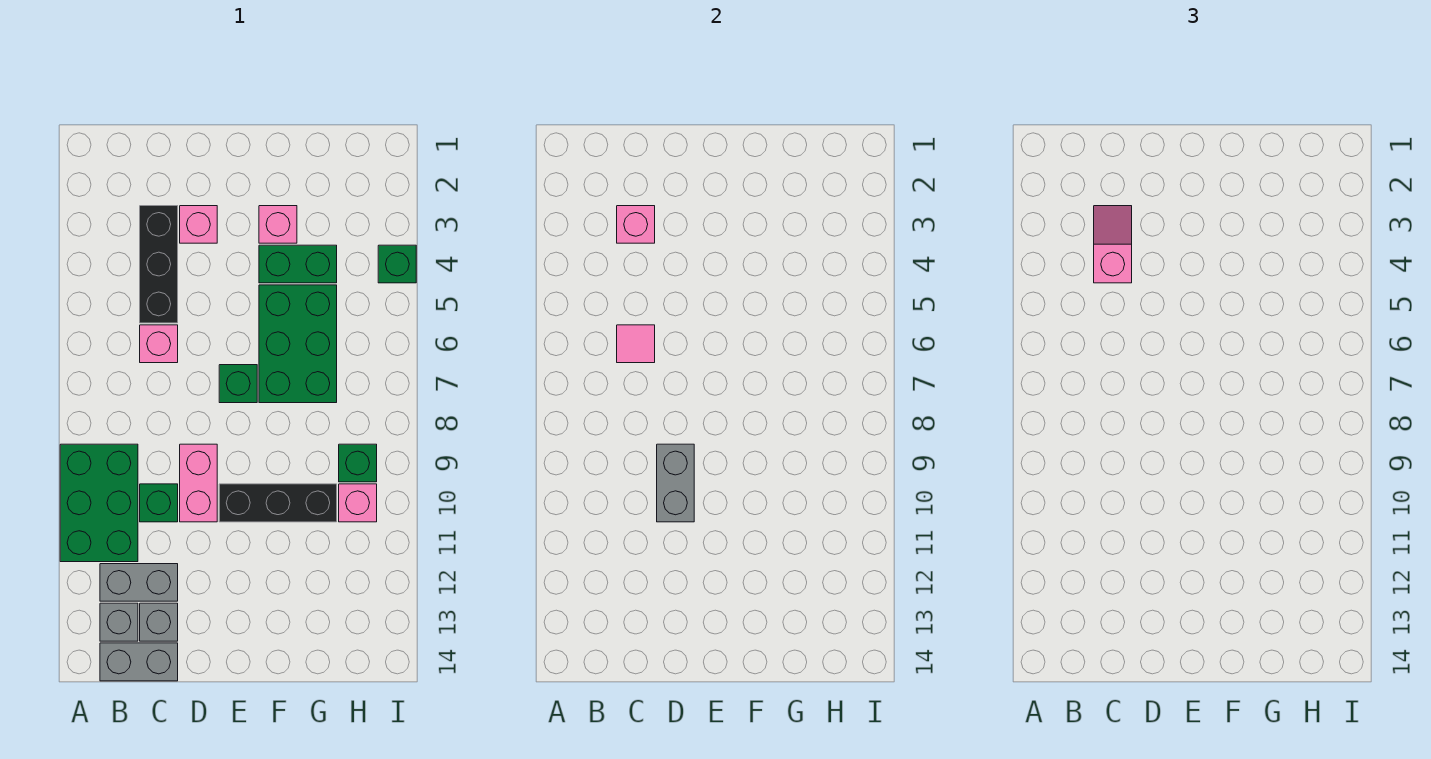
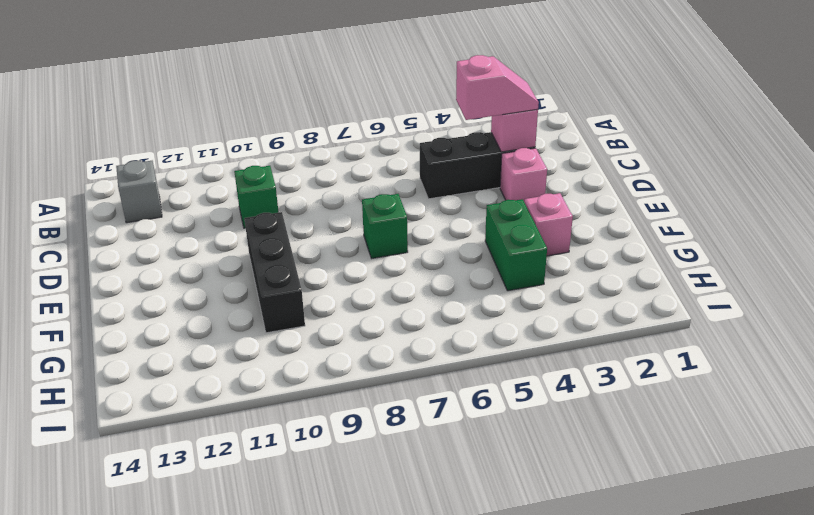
none -> green 2x3 brick [60,444,138,562]
none -> grey 1x2 brick [100,564,178,601]
none -> grey 1x2 brick [100,643,178,681]

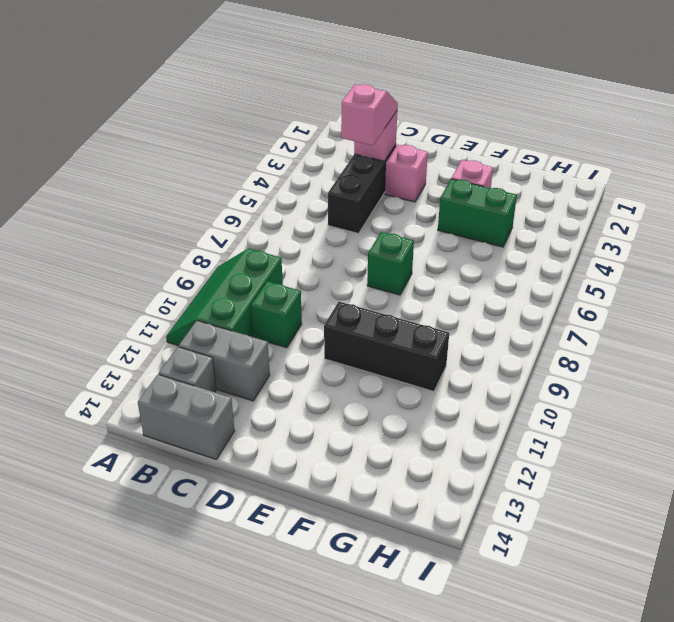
green 2x3 slope [166,248,283,346] -> green 2x3 brick [60,444,138,562]
none -> pink 1x1 brick [140,325,178,363]
none -> grey 1x1 brick [140,603,178,641]
none -> pink 1x2 brick [180,444,217,522]

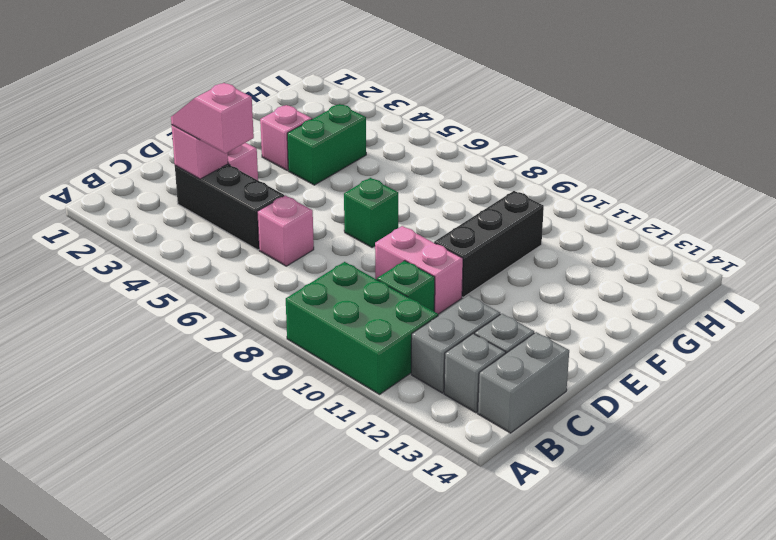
none -> green 2x3 brick [259,285,337,403]
none -> green 1x1 brick [339,444,377,482]
none -> pink 1x1 brick [339,484,377,522]

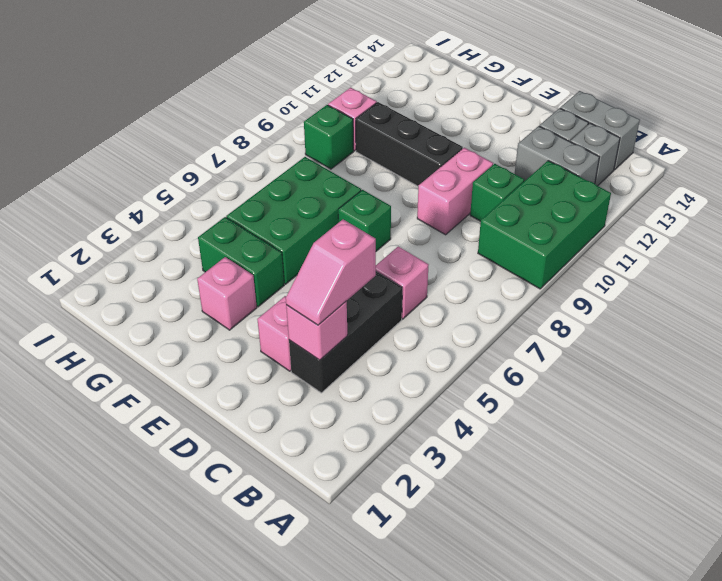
none -> green 1x1 brick [378,245,416,283]
none -> pink 1x1 tile [617,325,655,363]
none -> grey 1x2 brick [657,444,694,522]

